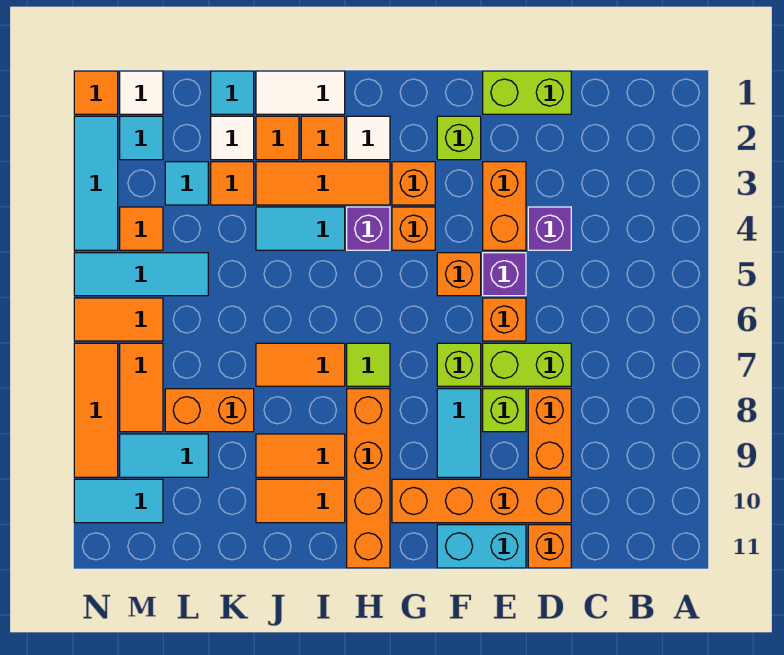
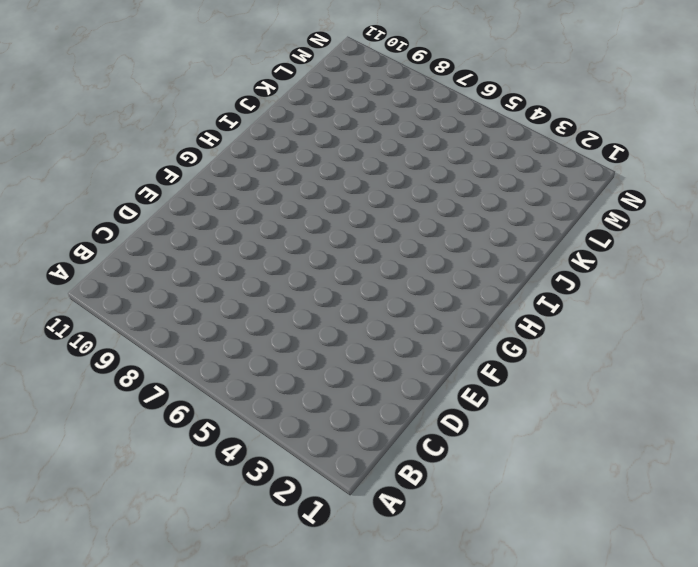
none -> lime 1x2 brick [483,71,571,114]
none -> purple 1x1 brick [528,207,571,250]
none -> lime 1x2 brick [483,343,571,386]
none -> orange 1x2 brick [528,389,571,477]

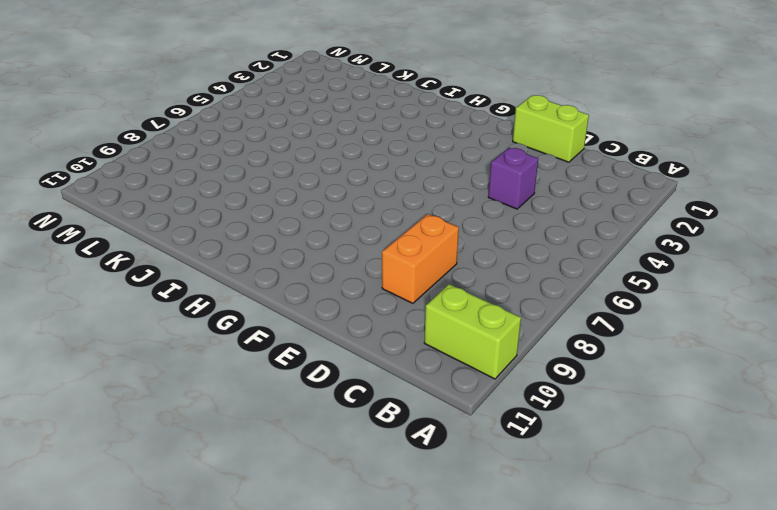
lime 1x2 brick [424,284,521,379] -> lime 1x2 brick moved to [483,343,571,386]
none -> orange 1x4 brick [392,479,571,523]
none -> orange 1x1 brick [528,525,571,568]
none -> orange 1x2 brick [483,162,526,250]
none -> purple 1x1 brick [483,253,526,296]

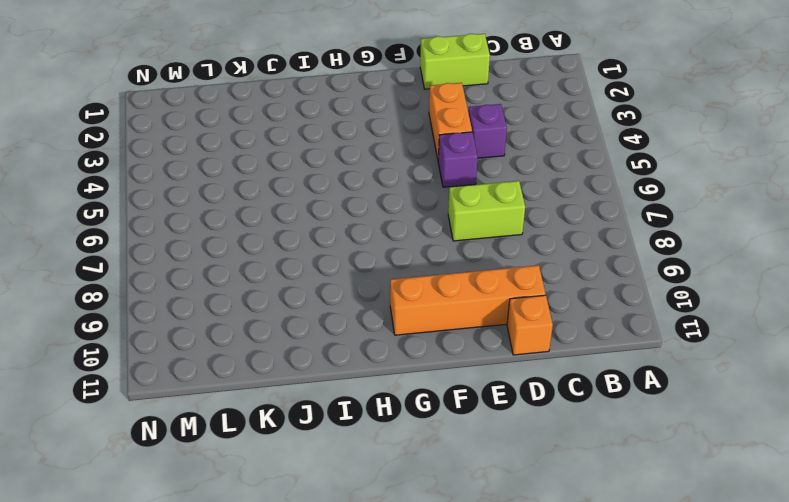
none -> orange 1x2 brick [528,389,571,477]
none -> orange 1x1 brick [483,298,526,341]
none -> lime 1x1 brick [483,389,526,432]
none -> cyan 1x2 brick [437,525,526,568]

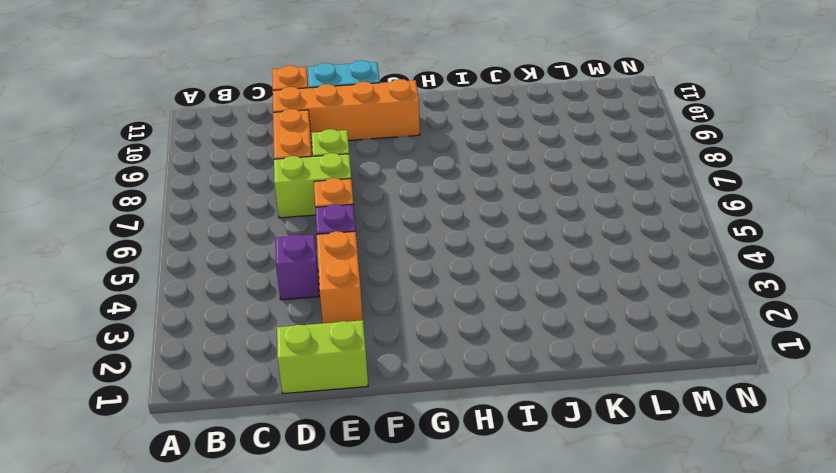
none -> lime 1x1 brick [437,116,481,160]
none -> orange 1x1 brick [437,253,481,296]
none -> lime 1x1 brick [437,343,481,386]
none -> cyan 1x2 tile [437,389,481,477]

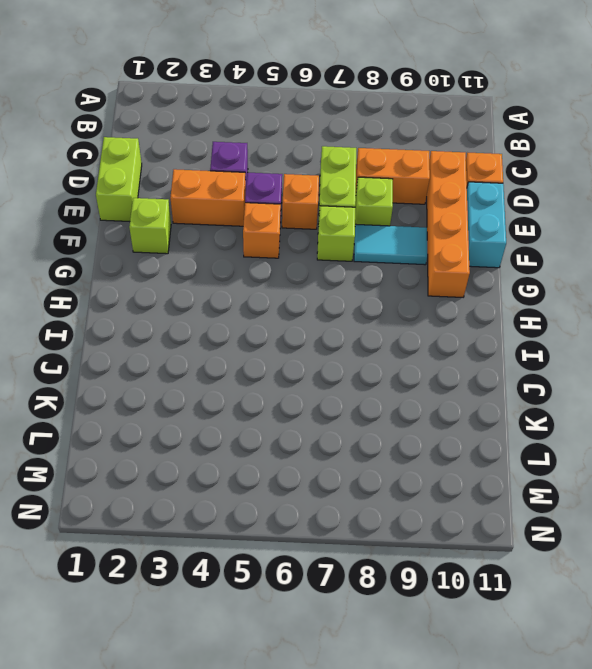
none -> orange 1x1 brick [392,162,435,205]
none -> orange 1x1 brick [392,207,435,250]
none -> white 1x1 tile [347,116,390,160]
none -> orange 1x3 tile [256,162,390,205]

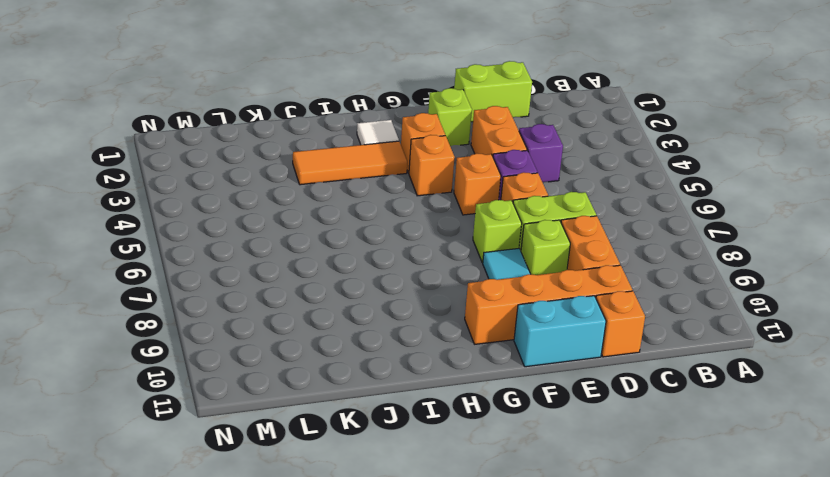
none -> purple 1x1 brick [347,207,390,250]
none -> lime 1x1 tile [347,343,390,386]
none -> orange 1x4 brick [347,389,390,568]
none -> white 1x2 tile [256,71,345,114]

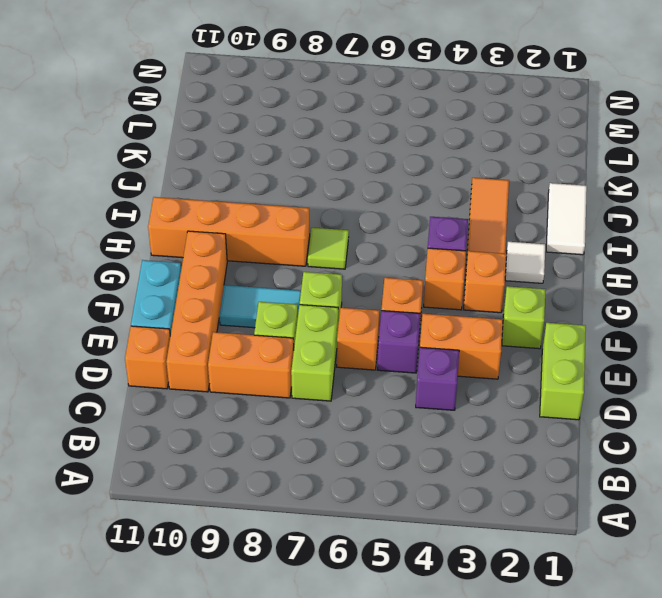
none -> orange 1x1 tile [301,116,345,160]
none -> cyan 1x2 tile [256,207,345,250]
none -> orange 1x2 tile [256,343,345,386]
none -> orange 1x2 tile [256,434,345,477]

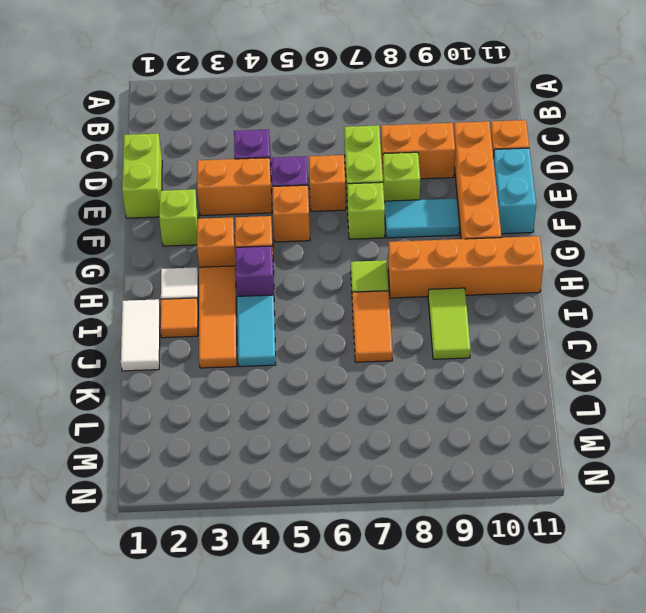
lime 1x2 tile [428,288,471,359] -> orange 1x2 tile [256,434,345,477]
none -> orange 1x2 tile [256,479,345,523]
none -> orange 1x1 tile [256,116,299,160]
none -> cyan 1x1 tile [211,71,254,114]
none -> white 1x1 tile [211,116,254,160]

